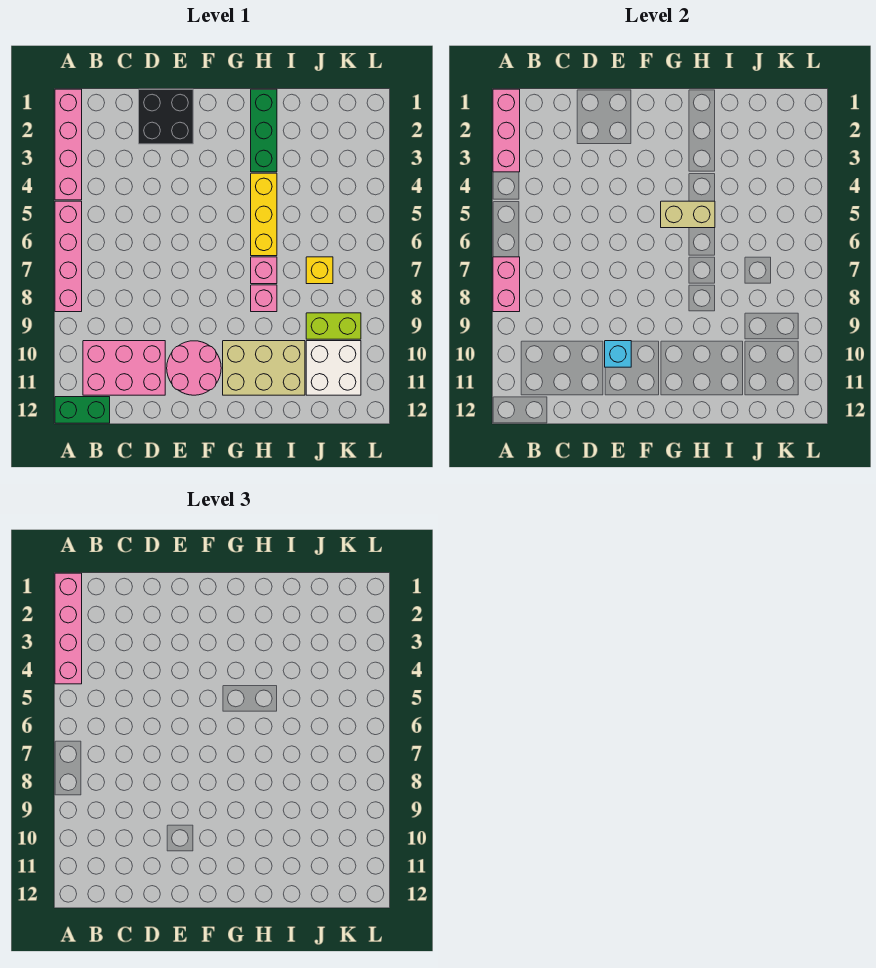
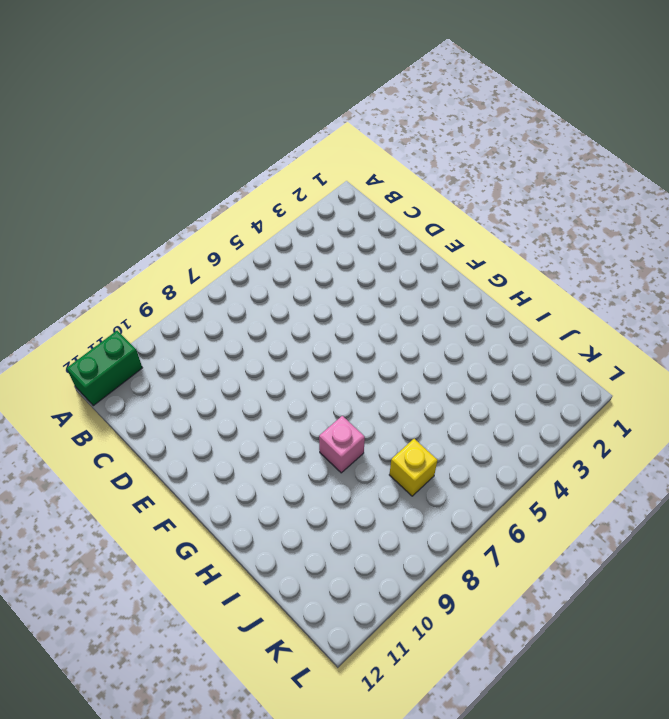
green 1x2 brick [67,331,142,406] -> green 1x2 brick turned to [55,397,110,423]
none -> pink 1x4 brick [55,89,82,200]
none -> pink 1x4 brick [55,201,82,312]
none -> pink 2x3 brick [83,341,165,395]

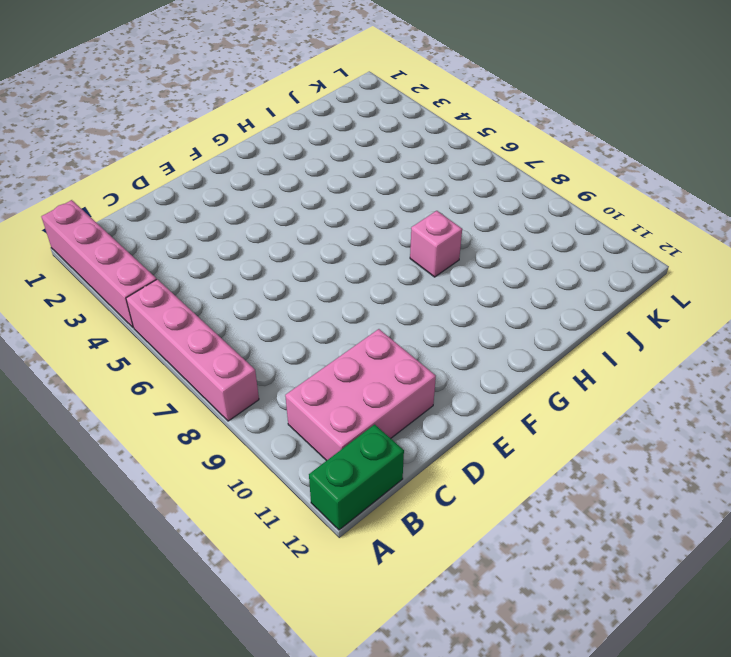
none -> black 2x2 brick [139,89,193,144]
none -> pink 2x2 round brick [167,341,221,395]
none -> tan 2x3 brick [223,341,305,395]

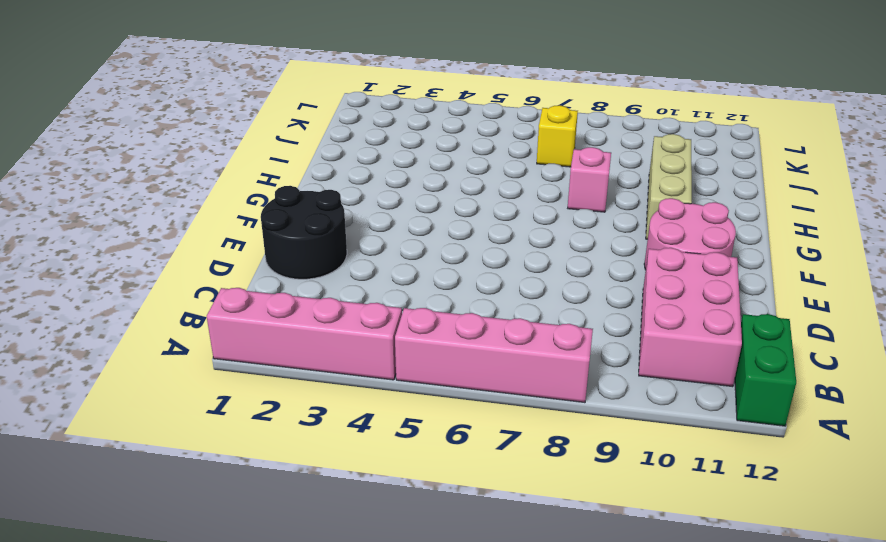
black 2x2 round brick [261,186,347,279] -> black 2x2 brick [139,89,193,144]
tan 1x3 brick [646,134,692,239] -> tan 2x3 brick [223,341,305,395]
none -> green 1x3 brick [251,89,277,172]
none -> yellow 1x3 brick [251,173,277,256]
none -> pink 1x1 brick [251,257,277,284]

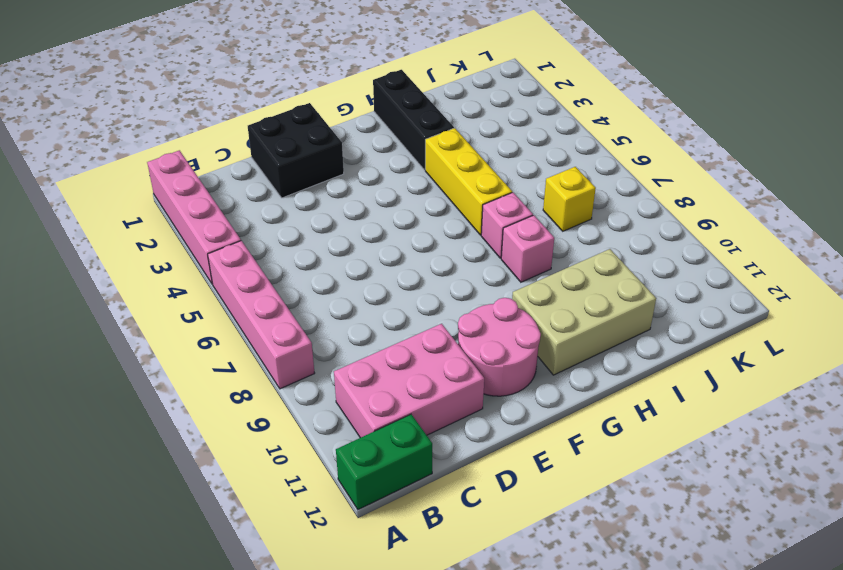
black 1x3 brick [373,70,454,170] -> green 1x3 brick [251,89,277,172]
none -> lime 1x2 brick [306,313,361,339]
none -> white 2x2 brick [306,341,361,395]
none -> pink 1x3 brick [493,89,520,172]

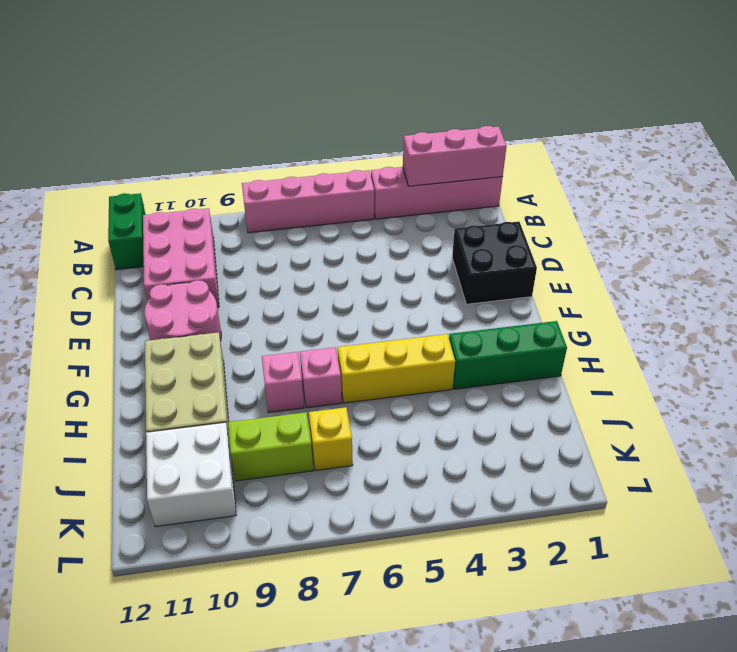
lime 1x2 brick [228,412,313,481] -> lime 1x2 brick turned to [306,313,361,339]
none -> pink 1x2 brick [493,257,520,312]
none -> cyan 1x1 brick [605,341,631,367]
none -> tan 1x2 brick [661,201,715,228]

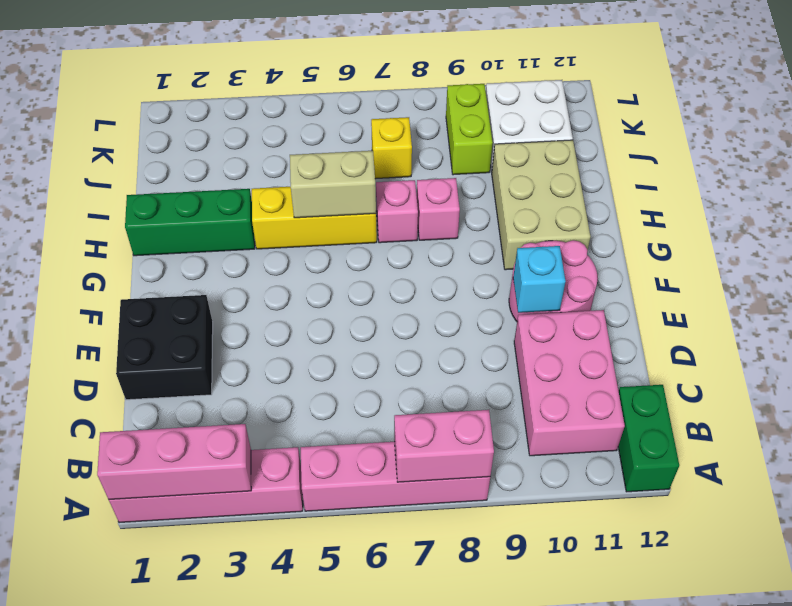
tan 1x2 brick [290,151,376,218] -> tan 1x2 brick turned to [661,201,715,228]
none -> pink 1x4 brick [55,573,82,684]

